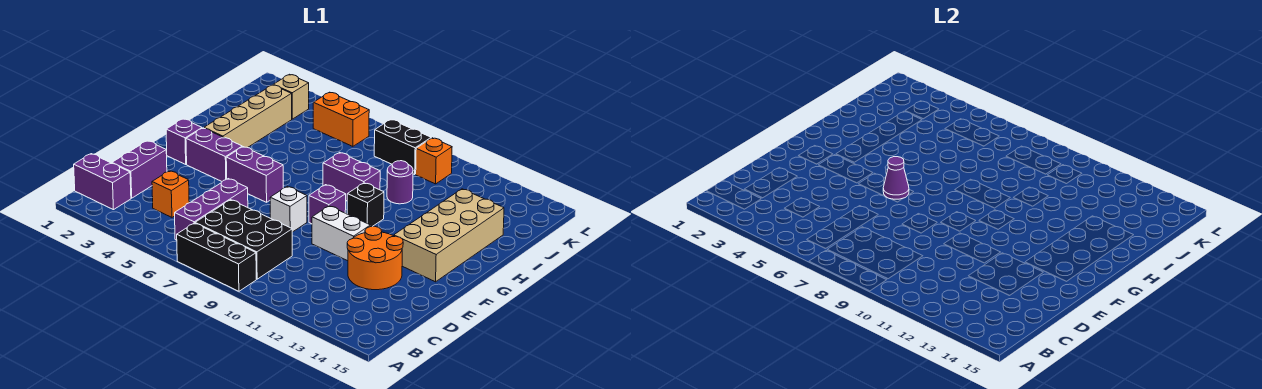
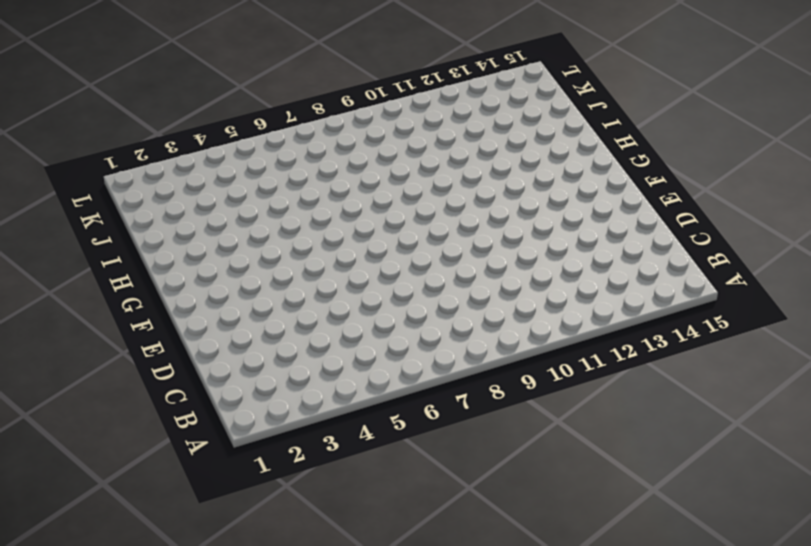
none -> black 1x3 brick [177,223,256,291]
none -> purple 1x2 brick [74,154,131,210]
none -> purple 1x3 brick [175,179,248,240]

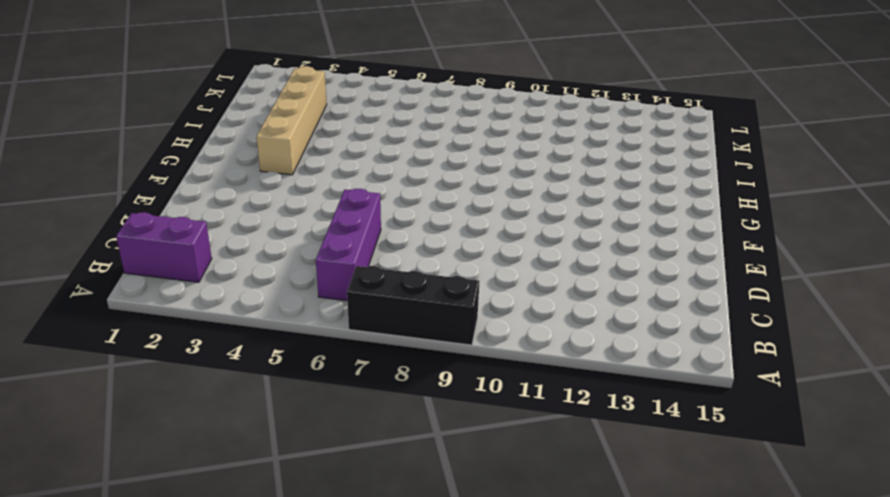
none -> black 2x3 brick [195,200,292,279]
none -> purple 1x2 brick [112,141,167,198]
none -> orange 1x1 brick [152,171,189,217]

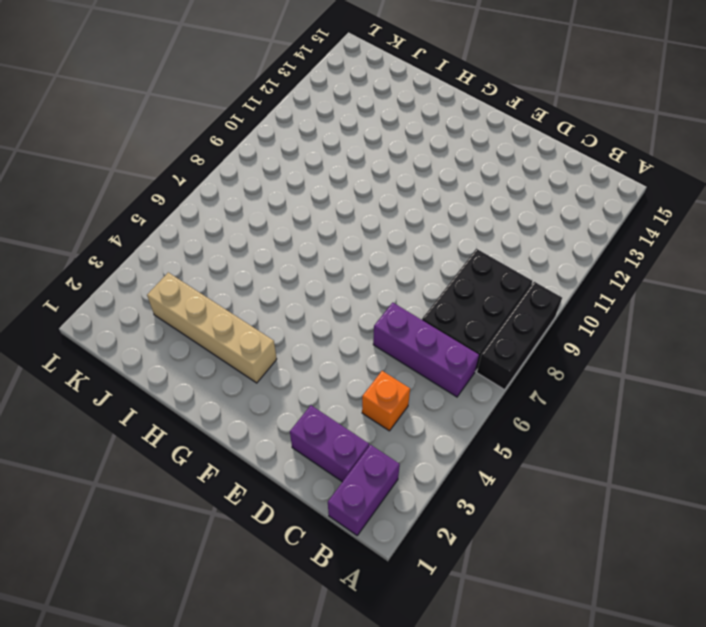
none -> orange 2x2 round brick [347,226,403,290]
none -> white 1x1 brick [270,186,307,232]
none -> white 1x2 brick [312,206,370,261]

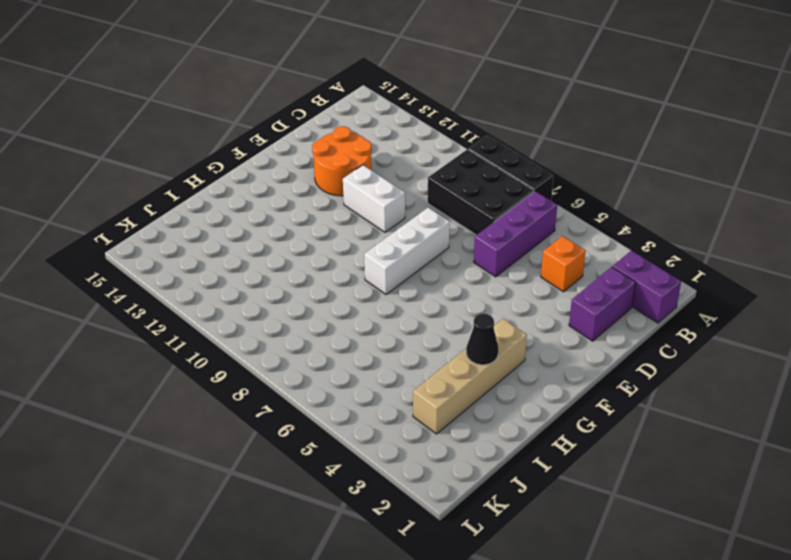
white 1x3 brick [364,208,450,295] -> white 1x1 brick [270,186,307,232]
black 1x1 cone [466,314,498,365] -> none
none -> purple 1x1 brick [166,119,202,164]
none -> purple 1x2 brick [186,128,242,181]
none -> purple 1x2 brick [226,147,283,202]

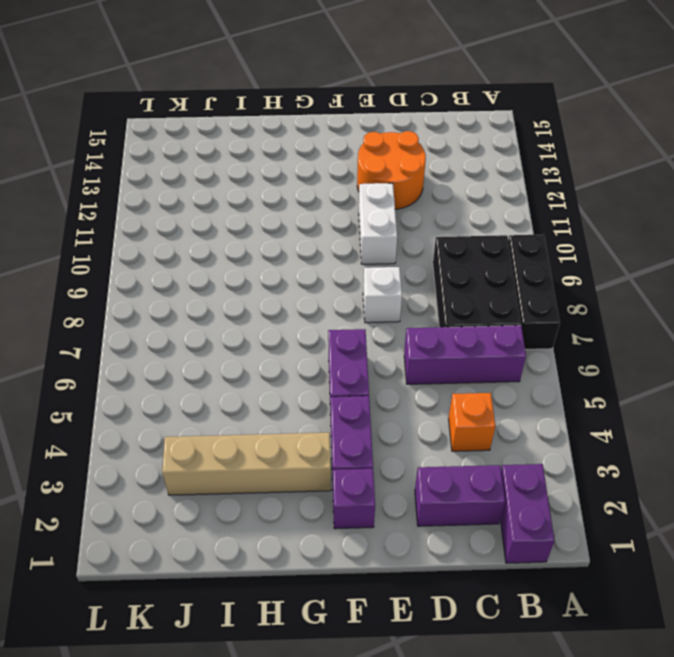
none -> purple 1x1 brick [309,185,346,224]
none -> tan 2x4 brick [394,189,504,282]
none -> black 1x1 brick [347,183,384,227]

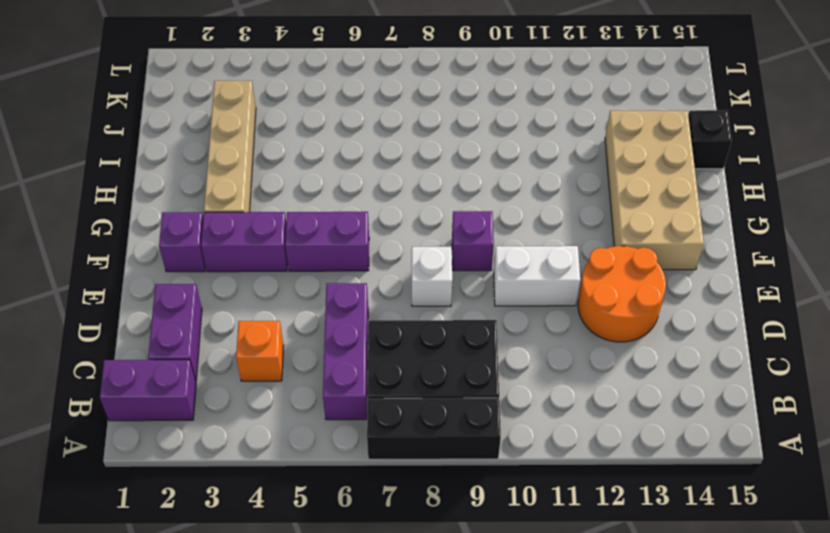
black 1x1 brick [688,110,732,169] -> black 1x1 brick moved to [347,183,384,227]
none -> purple 1x2 brick [323,152,380,201]
none -> purple 1x1 round brick [387,161,413,204]
none -> tan 1x1 brick [273,74,309,119]

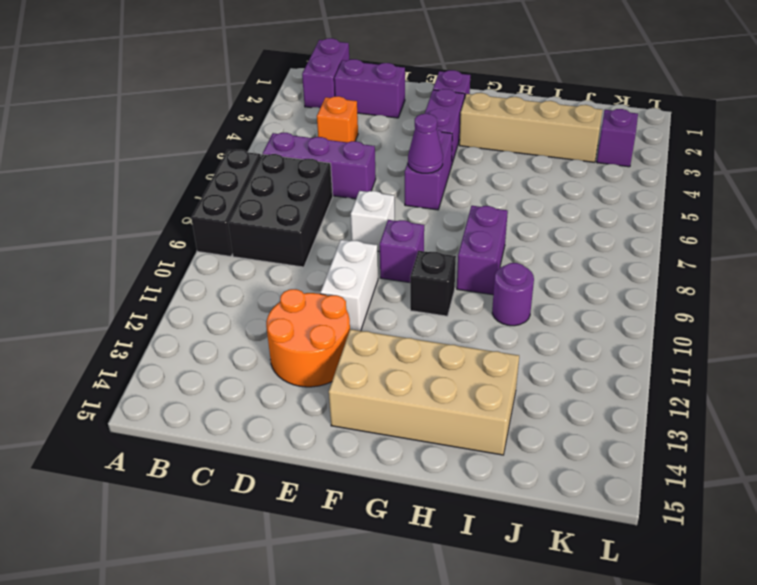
purple 1x1 brick [597,109,638,167] -> tan 1x1 brick [273,74,309,119]
none -> orange 1x2 brick [313,92,369,146]
none -> black 1x2 brick [374,119,431,174]
none -> orange 1x1 brick [416,138,452,184]

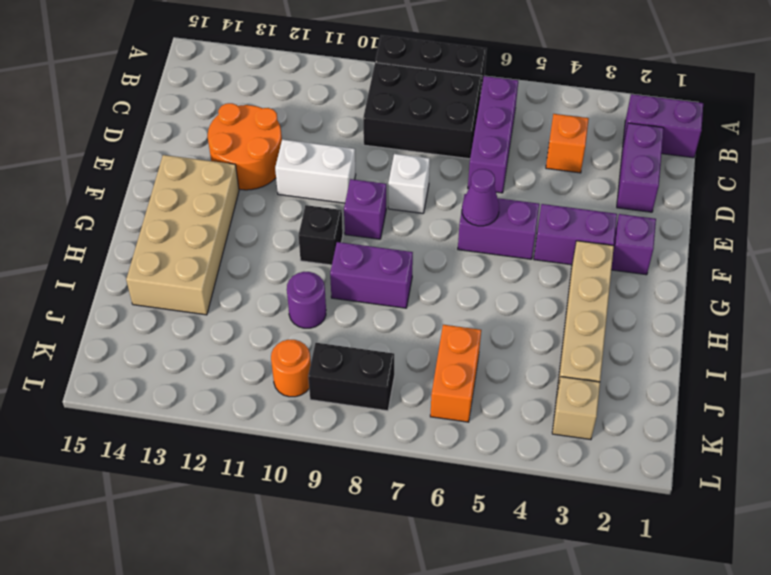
orange 1x2 brick [430,325,481,422] -> orange 1x2 brick turned to [313,92,369,146]
orange 1x1 round brick [271,340,311,397] -> orange 1x1 brick [416,138,452,184]

